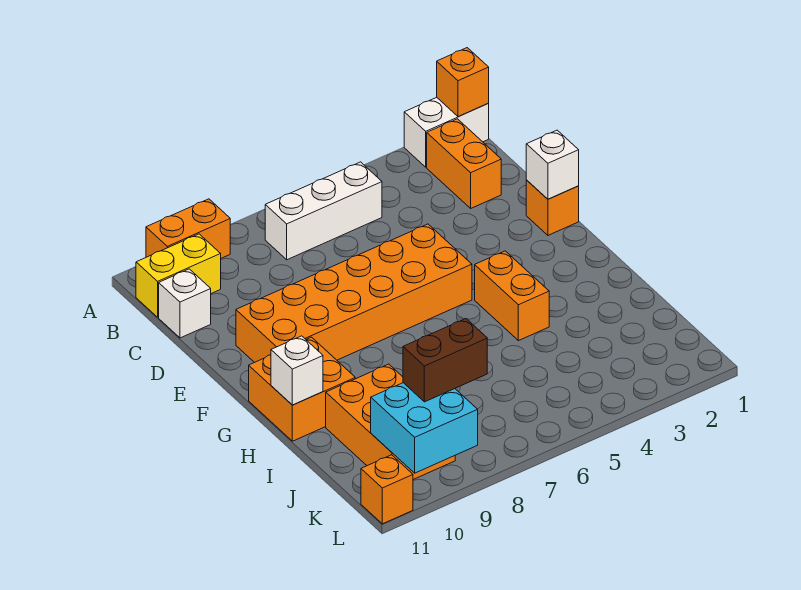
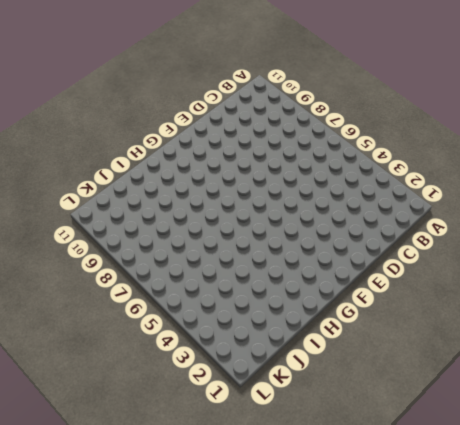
none -> white 1x2 brick [404,97,489,167]
none -> orange 1x2 brick [146,199,231,258]
none -> orange 1x2 brick [427,119,501,208]

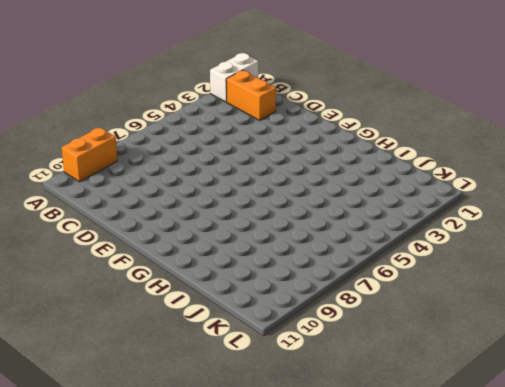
none -> white 1x3 brick [265,162,382,260]
none -> yellow 1x2 brick [136,234,221,317]
none -> white 1x1 brick [159,269,211,338]

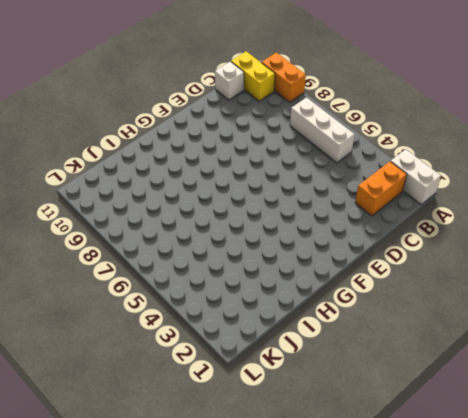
none -> orange 1x1 brick [526,180,579,235]
none -> orange 2x6 brick [236,224,472,363]
none -> orange 1x2 brick [475,251,549,341]

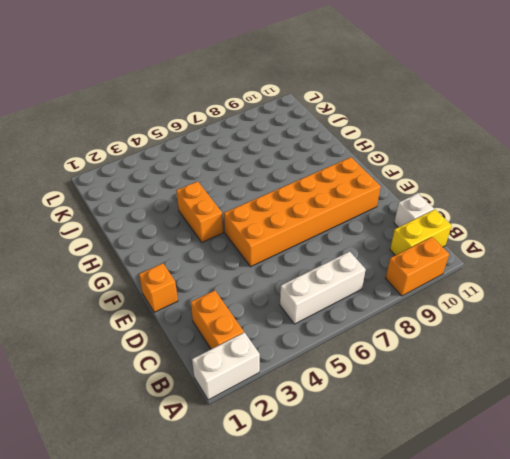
none -> orange 2x2 brick [249,337,355,441]
none -> orange 2x3 brick [326,364,455,480]
none -> orange 1x1 brick [361,455,413,524]

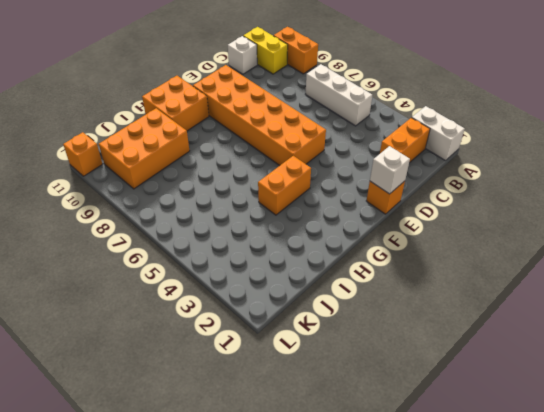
none -> orange 1x1 brick [437,48,489,117]
none -> white 1x1 brick [271,336,323,405]
none -> cyan 2x2 brick [371,383,478,473]

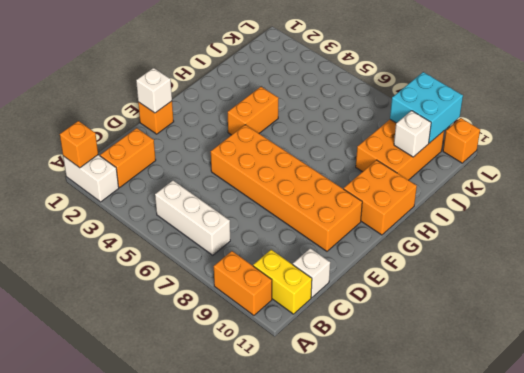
white 1x1 brick [394,111,431,157] -> white 1x1 brick moved to [271,336,323,405]
none -> brown 1x2 brick [403,319,487,402]

